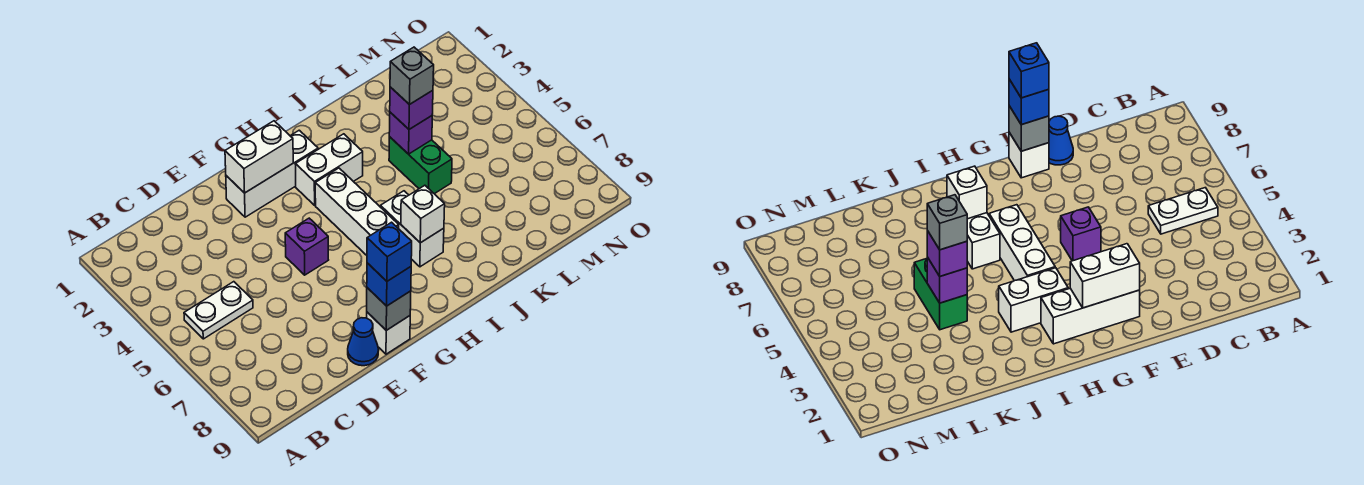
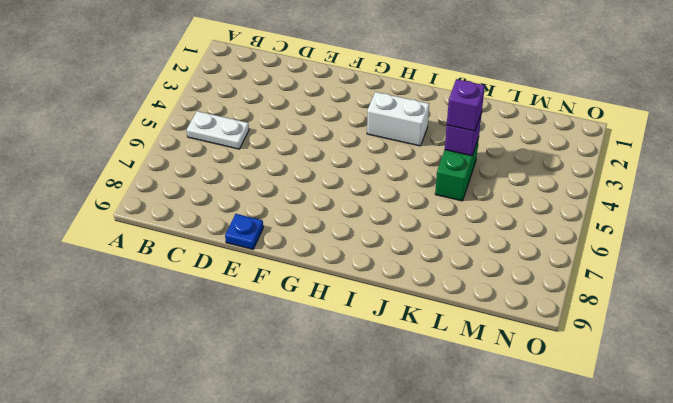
blue 1x1 plate [225,214,263,249] -> blue 1x1 cone [348,318,379,366]
none -> white 1x3 brick [226,130,318,217]
none -> purple 1x1 brick [285,218,328,275]
none -> white 1x1 brick [367,312,410,354]

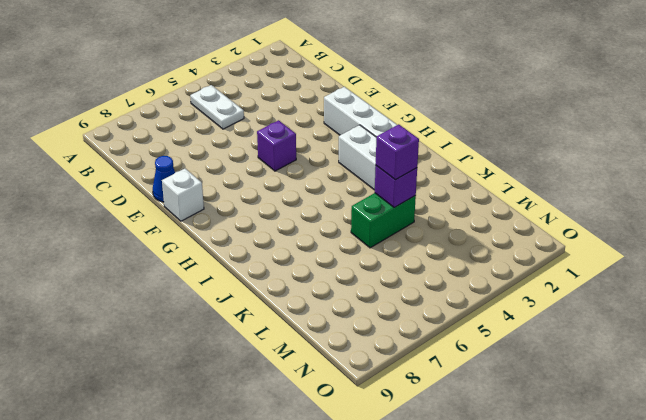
none -> white 1x3 brick [315,168,399,255]
none -> white 1x2 brick [380,191,444,267]
none -> white 1x2 brick [225,121,293,193]

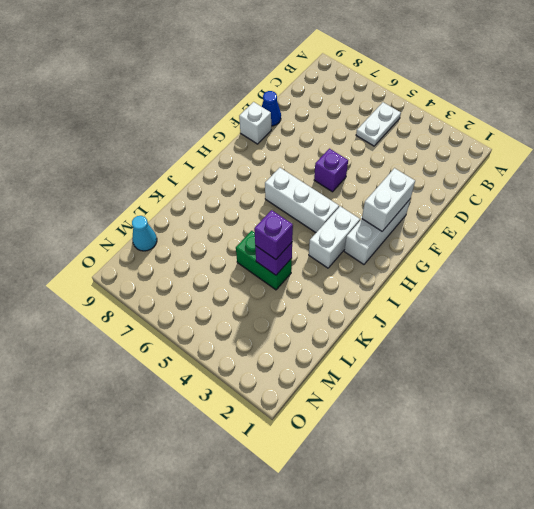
cyan 1x1 cone [132,216,157,251] -> none
none -> white 1x2 brick [380,191,444,267]
none -> grey 1x1 brick [367,288,411,330]
none -> white 1x1 brick [401,185,445,243]

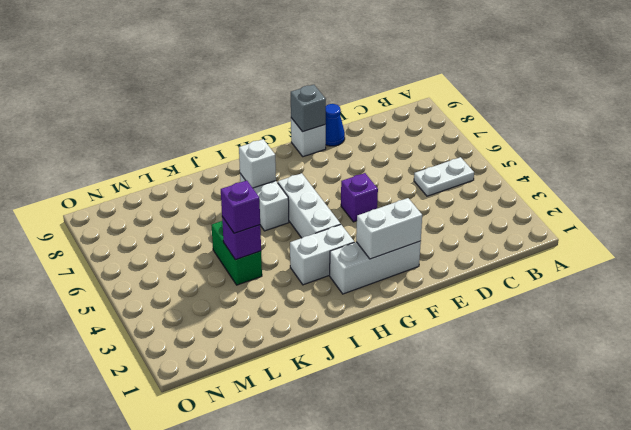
none -> blue 1x1 brick [367,263,411,306]
none -> blue 1x1 brick [367,222,412,281]
none -> grey 1x1 brick [390,47,434,105]

